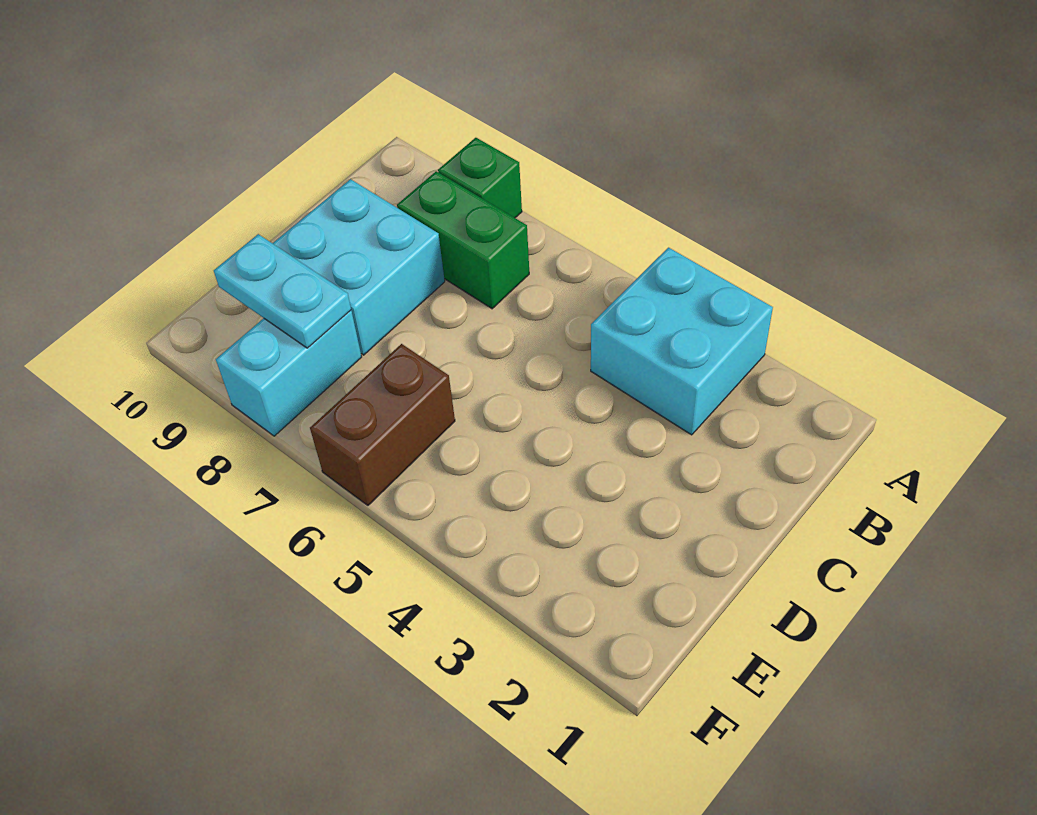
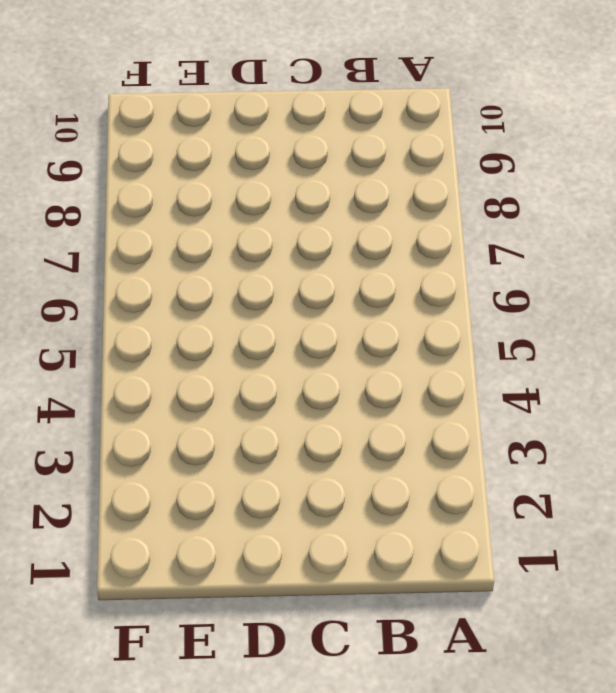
none -> cyan 2x2 brick [591,248,773,435]
none -> green 1x1 brick [438,138,522,218]

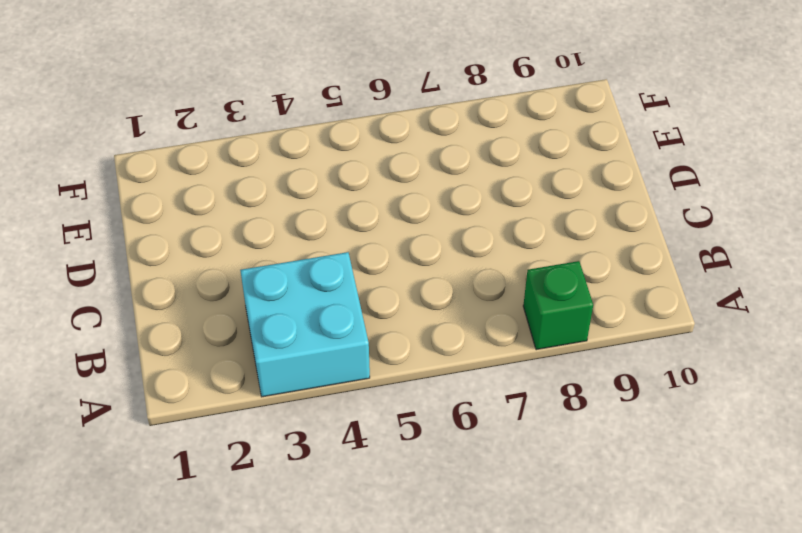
none -> green 1x2 brick [397,171,529,309]
none -> cyan 2x2 brick [273,179,445,355]

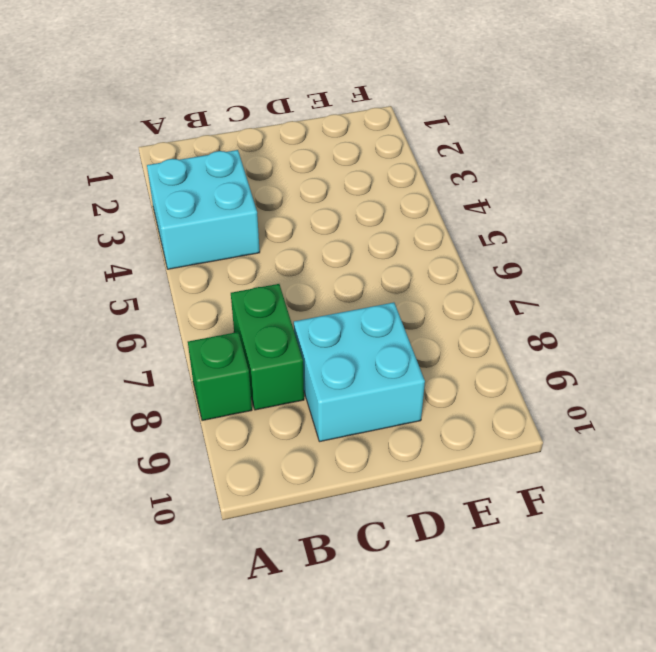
none -> brown 1x2 brick [310,344,455,505]
none -> cyan 1x2 brick [216,310,362,436]

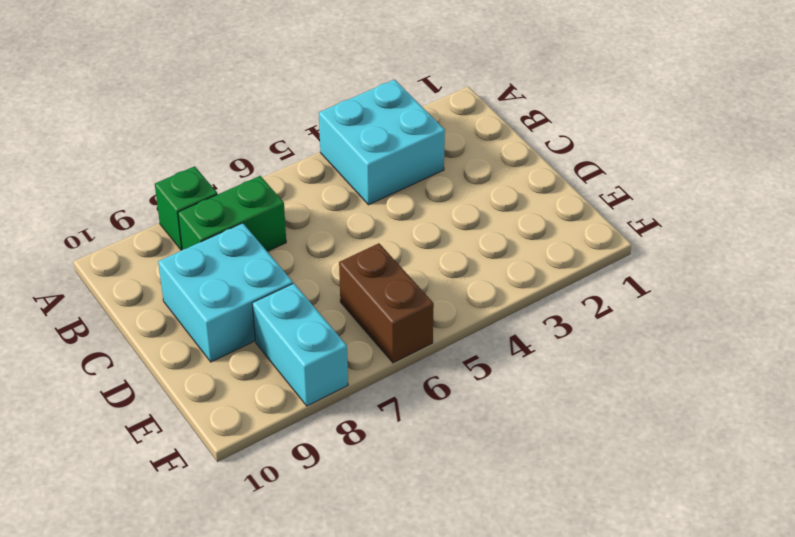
none -> cyan 1x2 plate [214,234,351,348]

